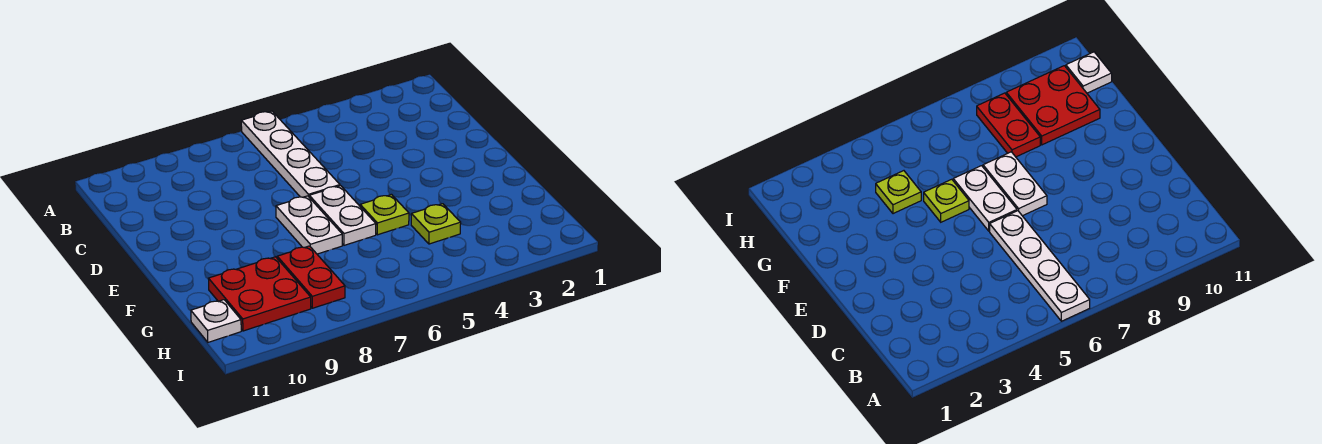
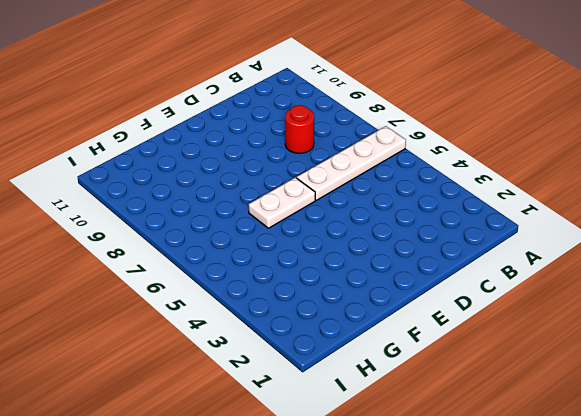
red 1x1 round brick [285,105,314,153] -> none
none -> white 1x2 plate [276,196,342,254]
none -> lime 1x1 plate [360,195,409,235]

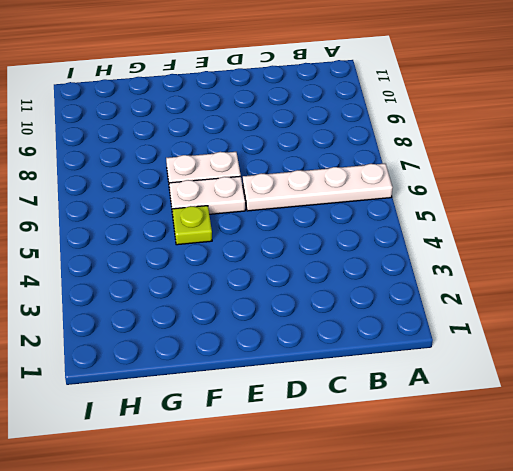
none -> lime 1x1 plate [411,204,461,244]
none -> red 1x2 plate [277,246,345,308]

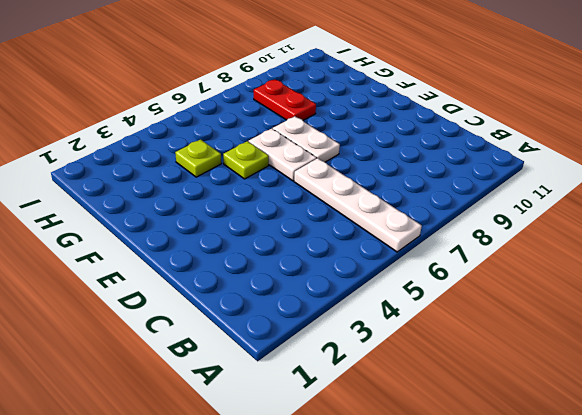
none -> red 2x2 plate [208,257,311,331]
none -> white 1x1 plate [191,300,241,342]

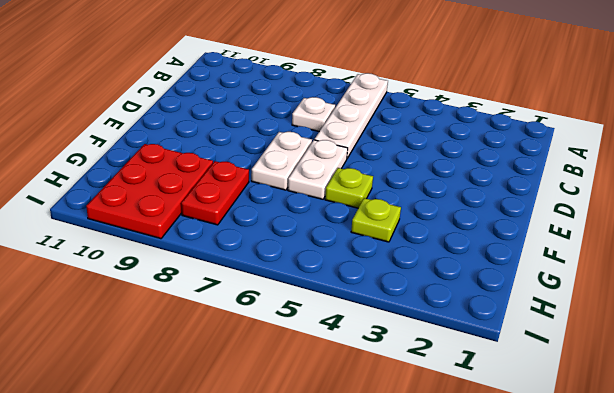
white 1x1 plate [292,97,335,131] -> white 1x1 plate moved to [191,300,241,342]
red 2x3 plate [86,144,213,239] -> red 2x2 plate [208,257,311,331]

